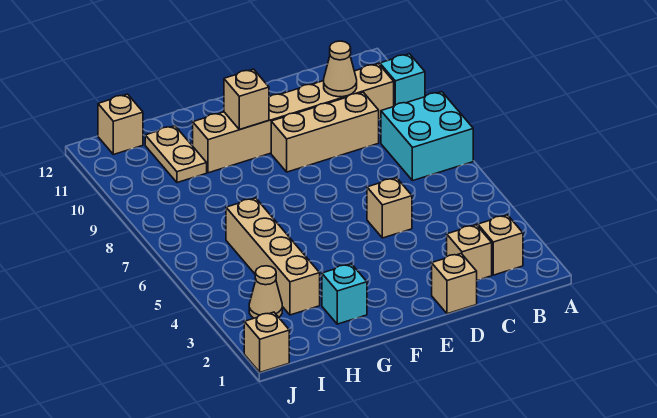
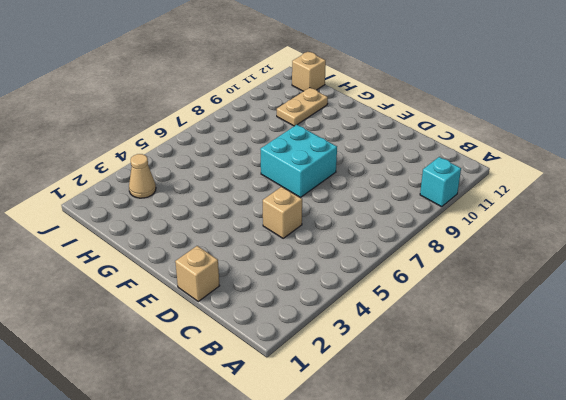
cyan 2x2 brick [260,125,337,197] -> cyan 2x2 brick moved to [381,92,473,181]
none -> tan 1x1 brick [478,215,523,275]
none -> tan 1x6 brick [193,64,394,173]
none -> tan 1x1 brick [447,225,492,280]

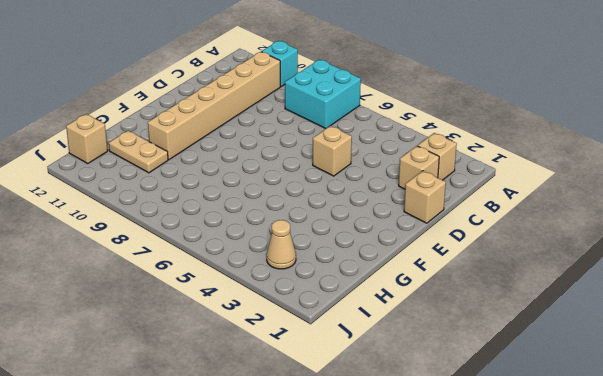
none -> tan 1x3 brick [271,92,379,172]
none -> cyan 1x1 brick [322,264,367,324]
none -> tan 1x4 brick [226,198,320,315]

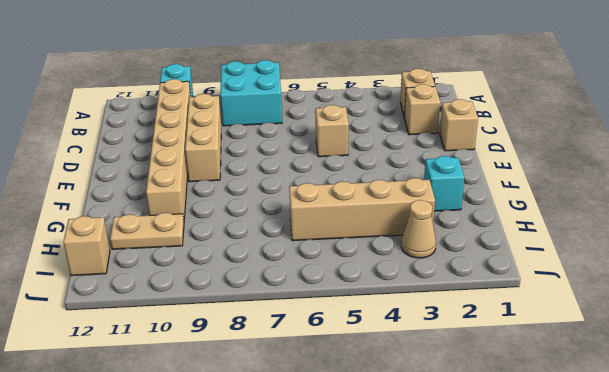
none -> tan 1x1 brick [244,312,289,372]
none -> tan 1x1 cone [324,41,357,97]
none -> tan 1x1 brick [224,69,269,129]

